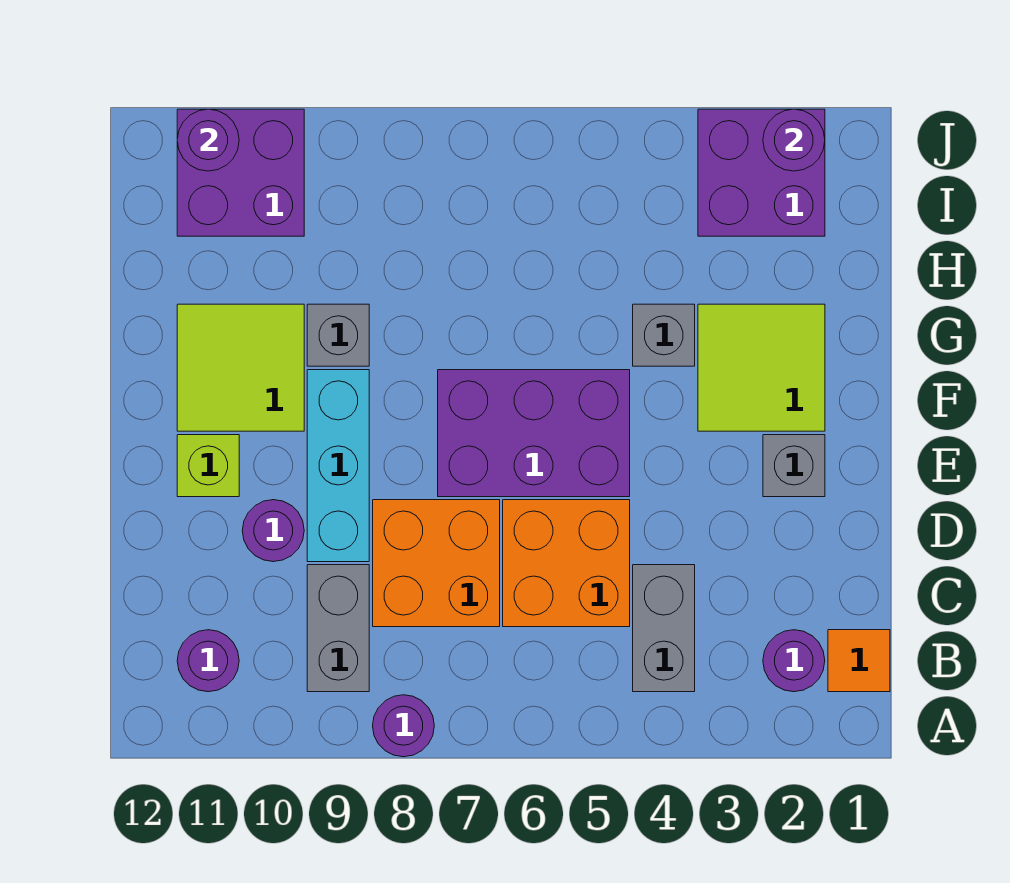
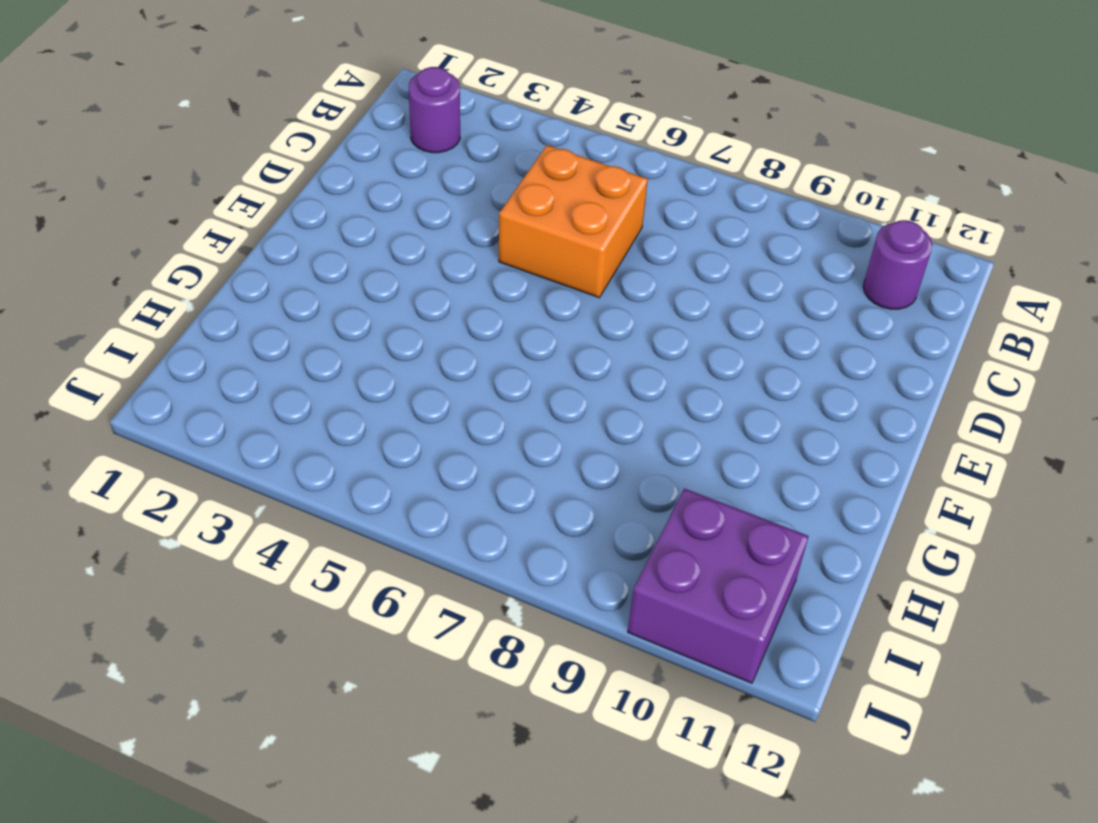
none -> purple 1x1 round brick [373,695,434,757]
none -> orange 1x1 tile [828,630,890,692]
none -> grey 1x2 brick [633,565,695,692]

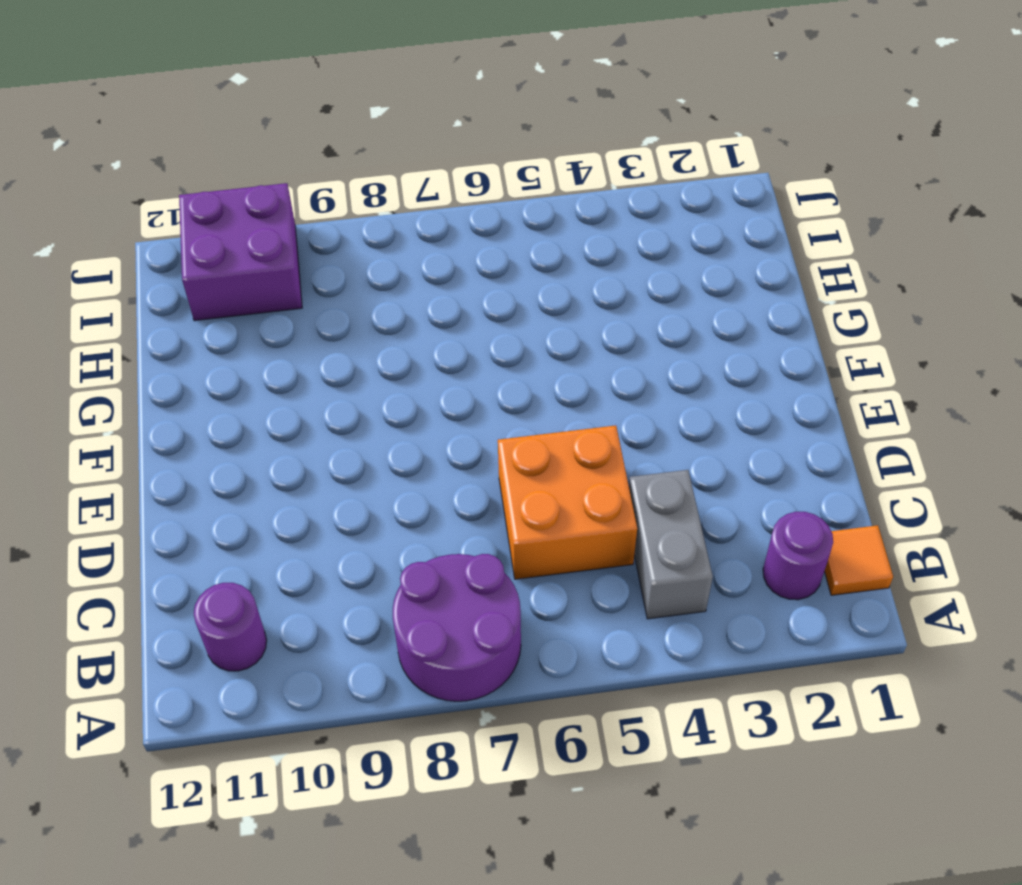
purple 2x2 round brick [393,554,521,701] -> purple 1x1 round brick [373,695,434,757]
none -> grey 1x2 brick [307,565,369,692]
none -> orange 2x2 brick [373,500,500,627]
none -> cyan 1x3 brick [307,370,369,562]

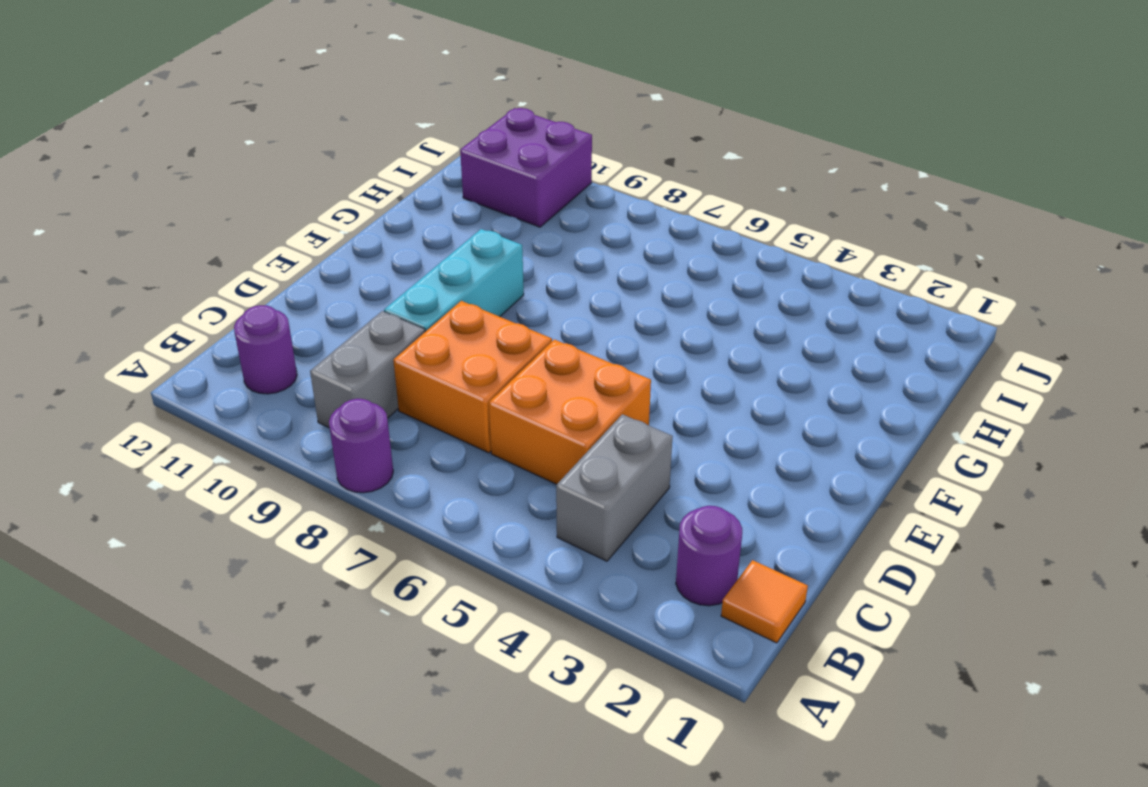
none -> purple 1x1 round brick [242,500,304,562]
none -> grey 1x1 brick [763,435,825,497]
none -> purple 2x3 brick [438,370,630,497]

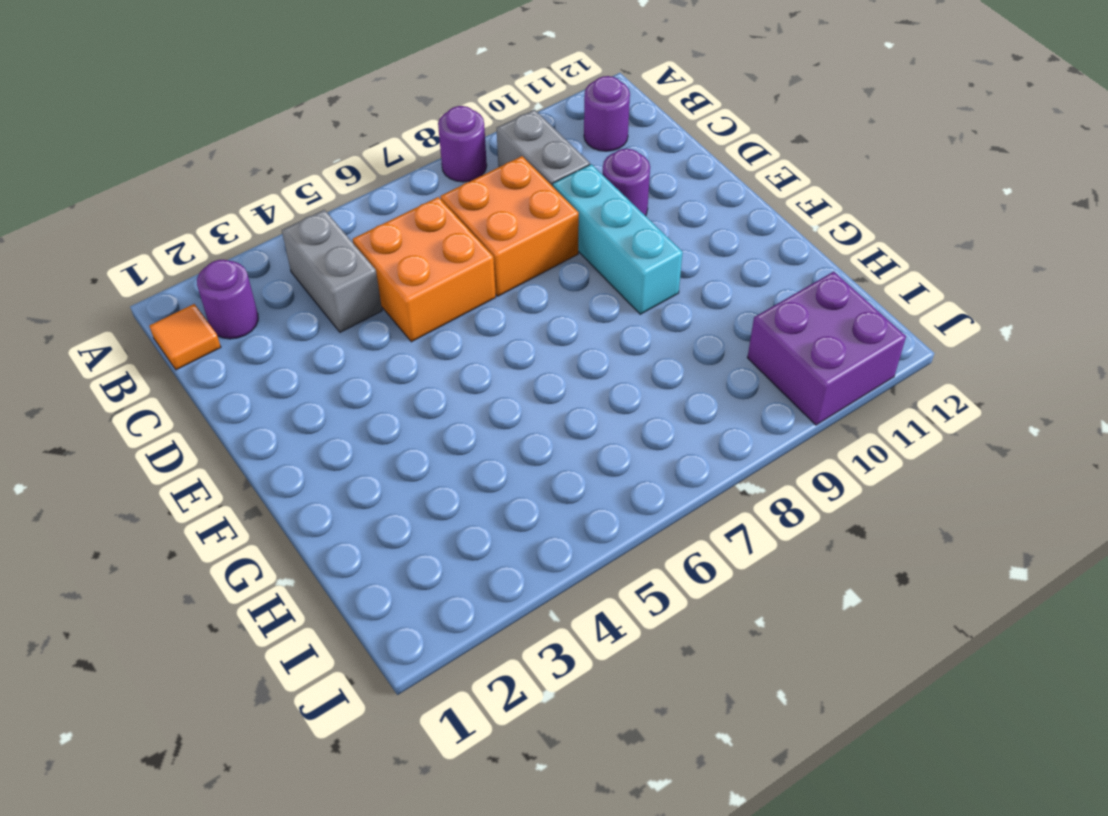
none -> grey 1x1 brick [763,435,825,497]
none -> purple 2x3 brick [438,370,630,497]
none -> lime 1x1 brick [177,435,239,497]

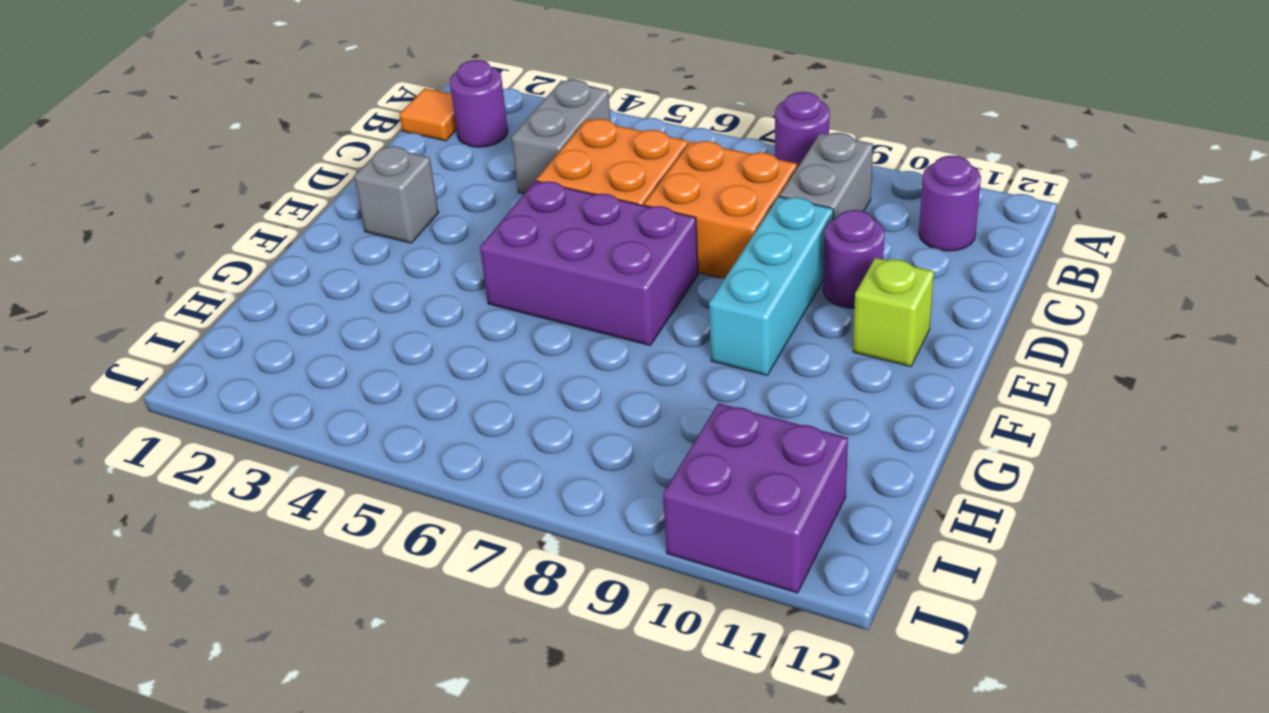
none -> lime 2x2 tile [698,304,825,431]
none -> lime 2x2 tile [177,304,304,431]
none -> grey 1x1 brick [633,304,695,366]

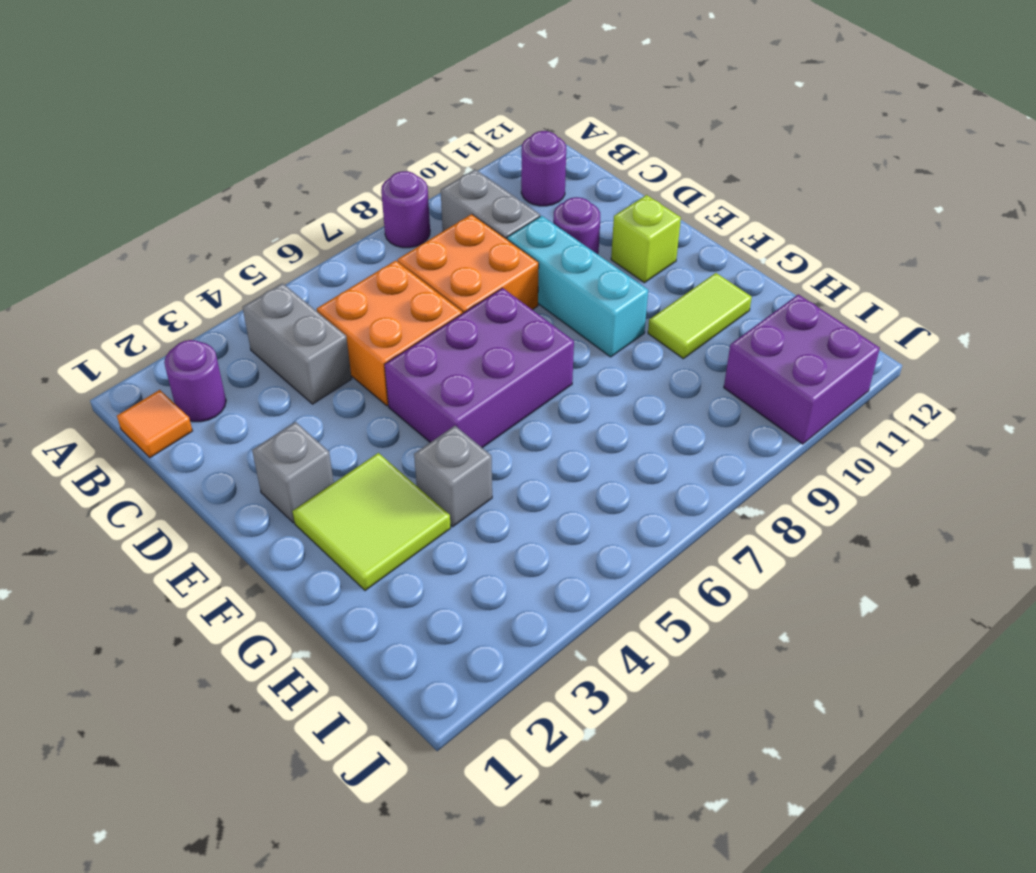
lime 1x2 tile [648,273,752,359] -> lime 2x2 tile [177,304,304,431]
none -> grey 1x1 brick [307,304,369,366]
none -> purple 2x2 brick [698,109,825,236]
none -> purple 1x1 round brick [763,109,825,171]

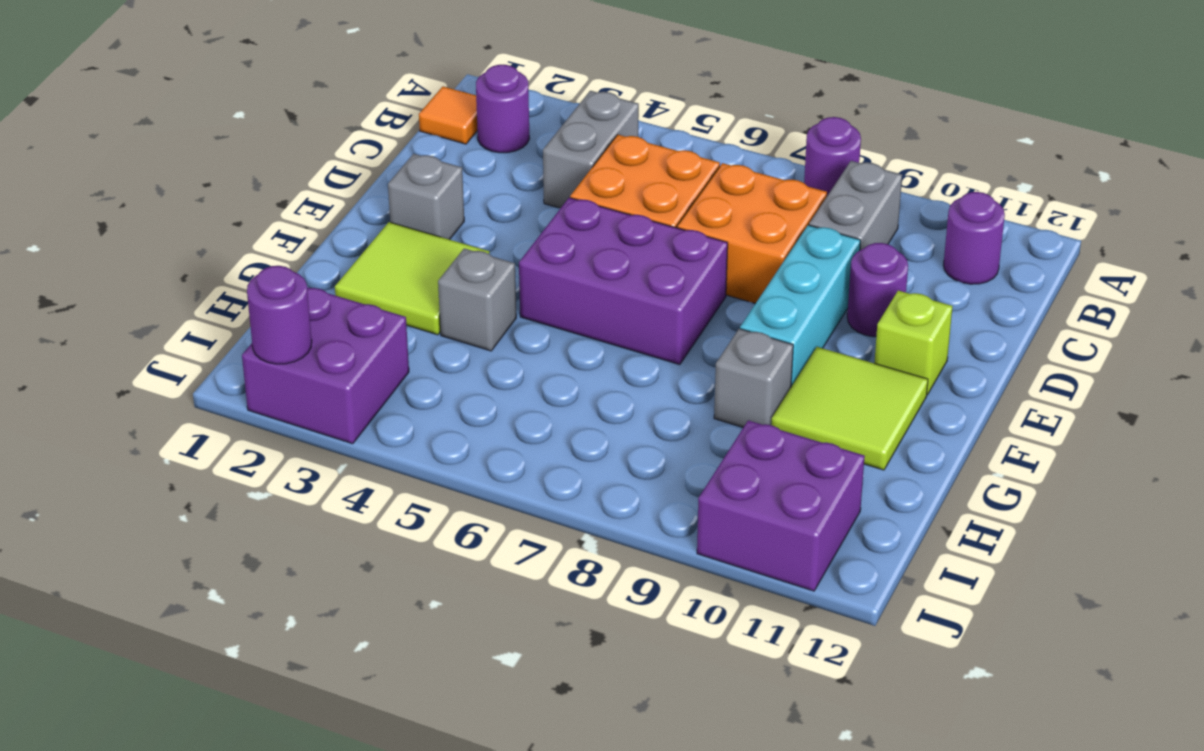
none -> purple 1x1 round brick [177,109,239,171]

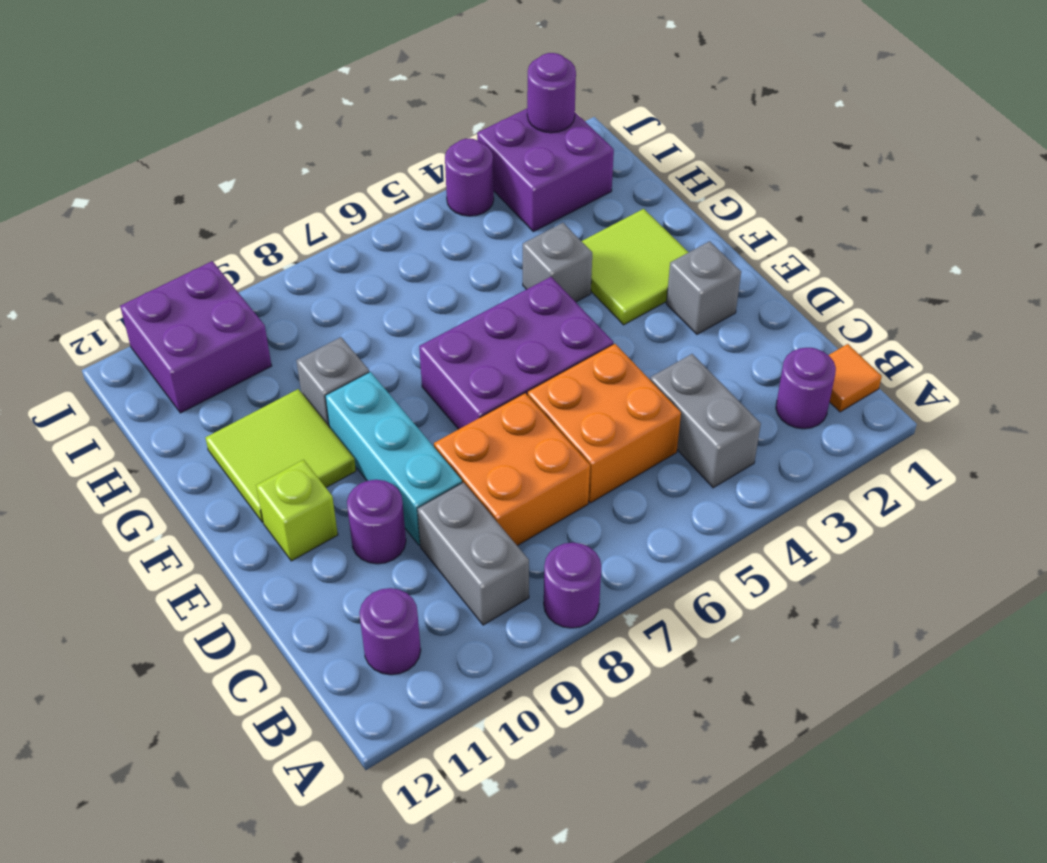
purple 1x1 round brick [445,138,494,216] -> purple 1x1 round brick moved to [177,109,239,171]

